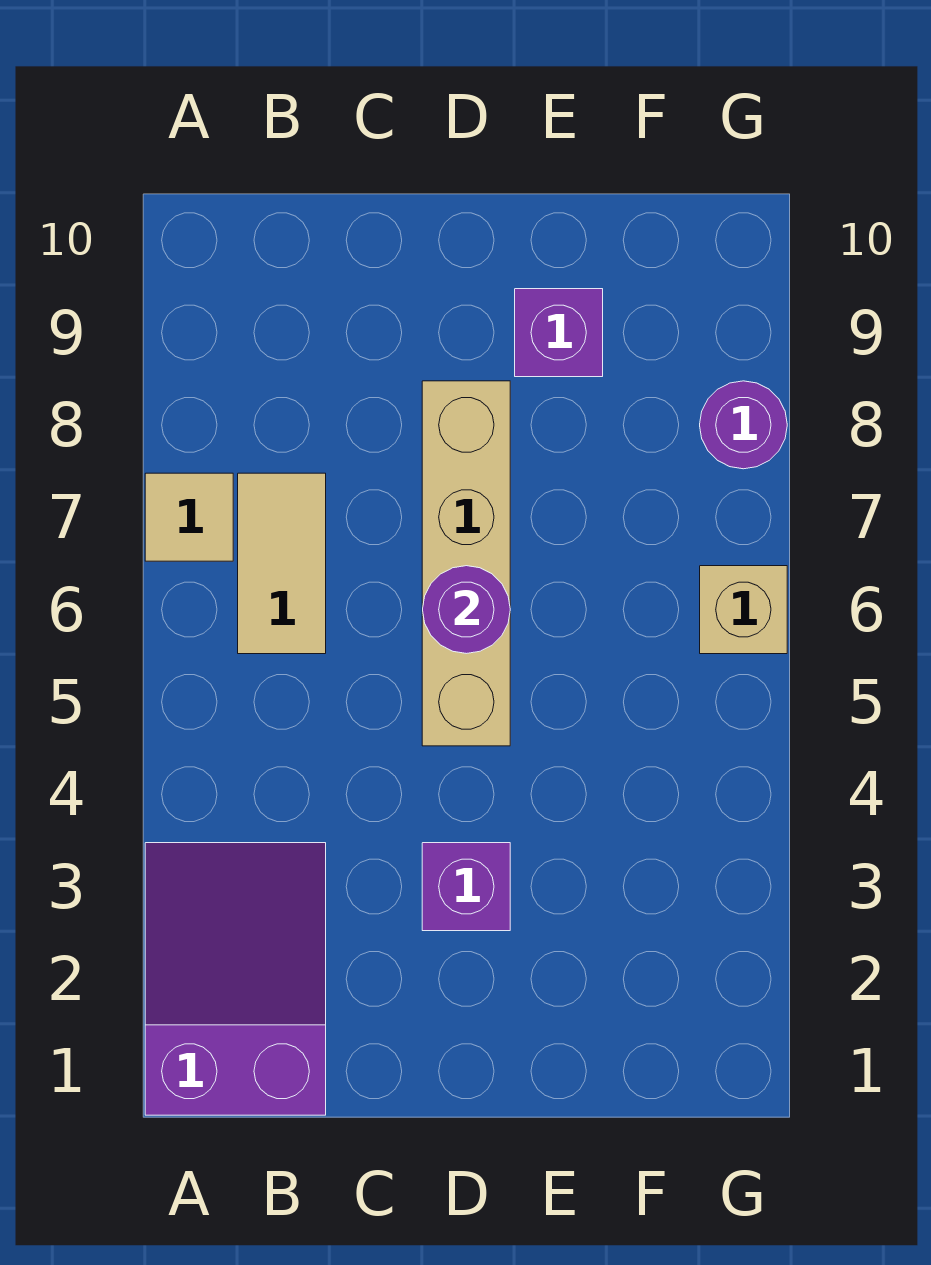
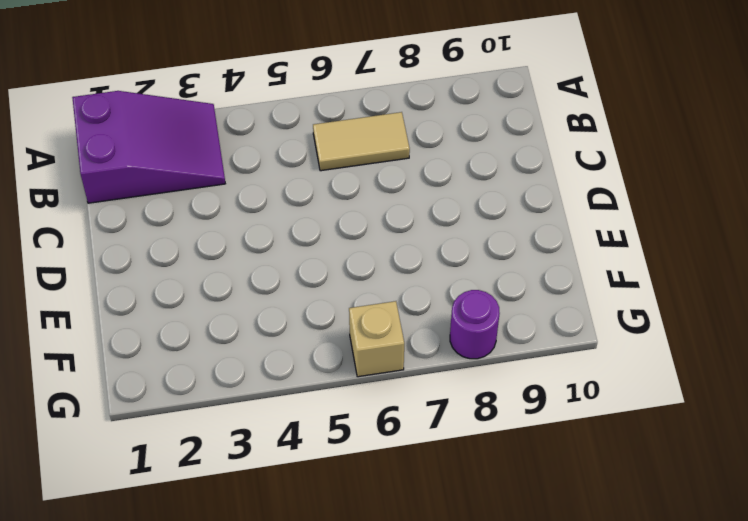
none -> tan 1x1 tile [145,473,233,561]
none -> purple 1x1 brick [422,843,510,931]

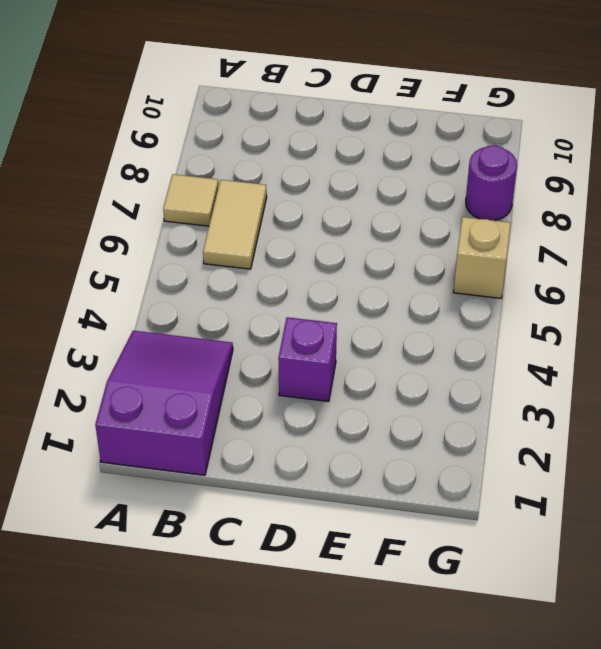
none -> tan 1x4 brick [422,381,510,746]
none -> purple 1x1 brick [515,289,603,377]

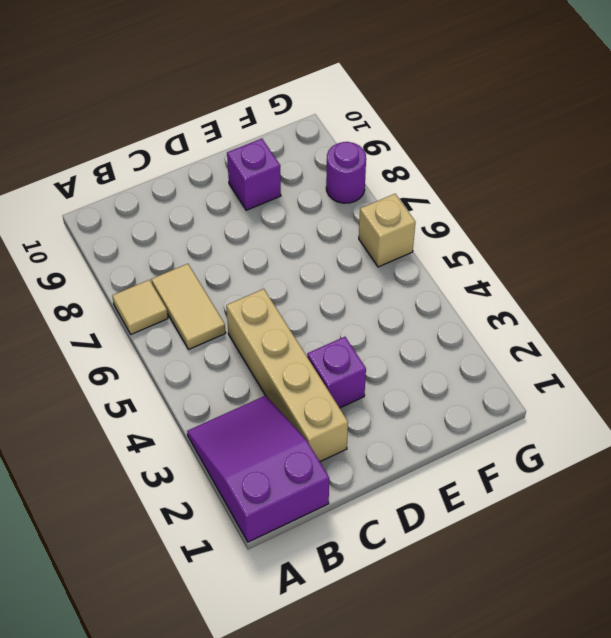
tan 1x4 brick [226,289,348,462] -> tan 1x4 brick moved to [422,381,510,746]
none -> purple 1x1 round brick [423,566,510,654]

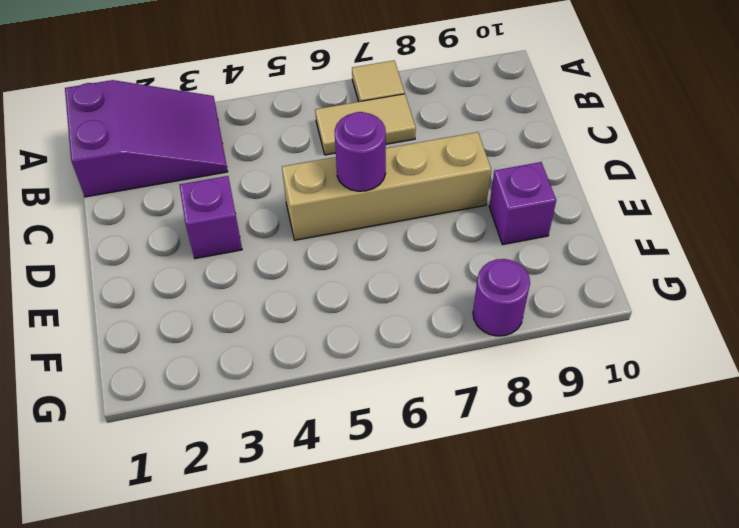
none -> tan 1x1 brick [700,566,787,654]

